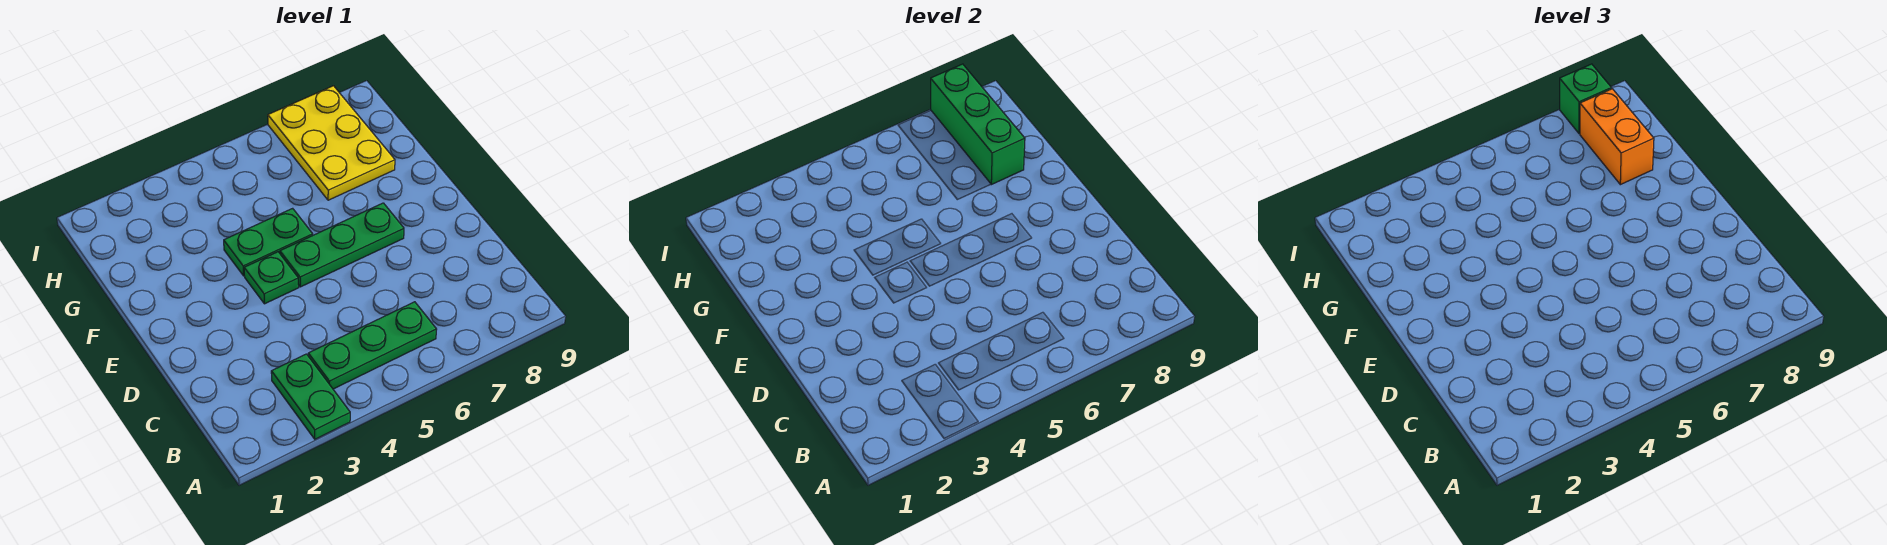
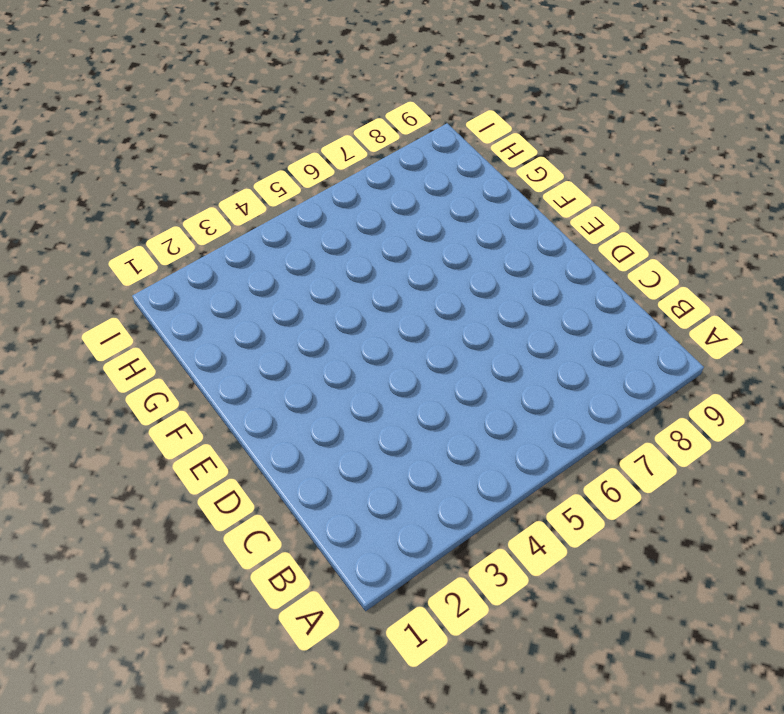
none -> green 1x2 plate [271,354,350,439]
none -> green 1x3 plate [308,302,437,389]

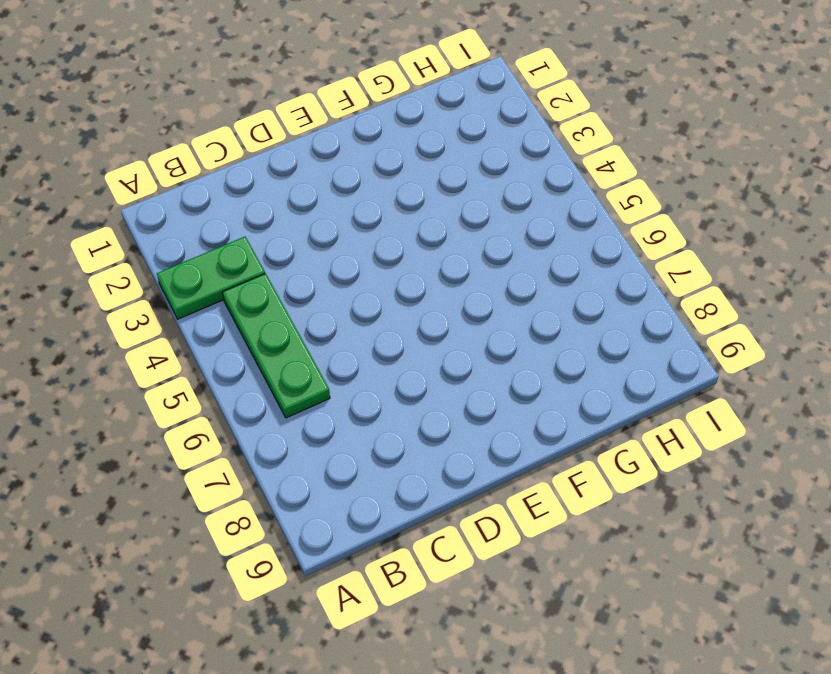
none -> green 1x1 plate [244,252,299,304]
none -> green 1x3 plate [280,203,404,287]

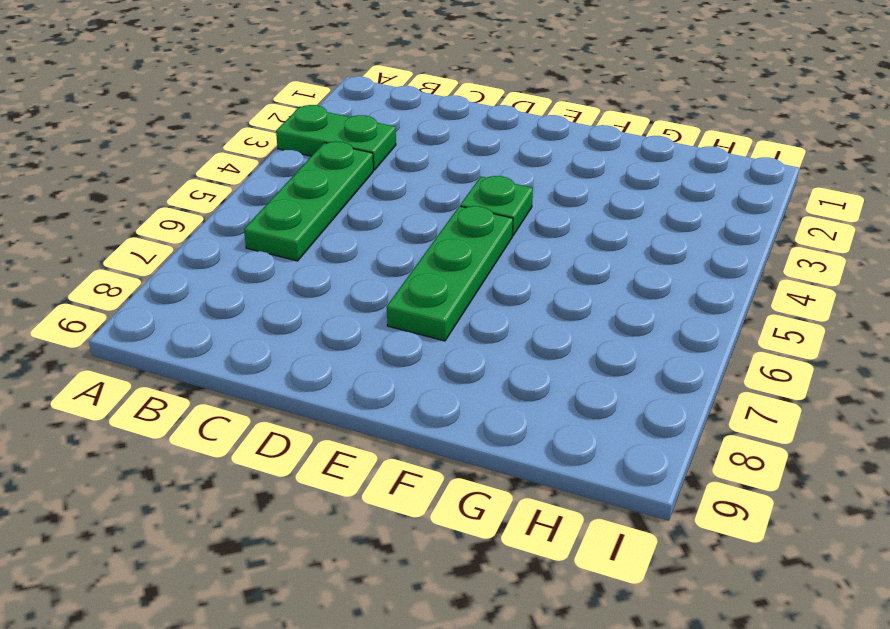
none -> green 1x2 plate [224,208,313,276]
none -> yellow 2x3 plate [268,86,395,200]

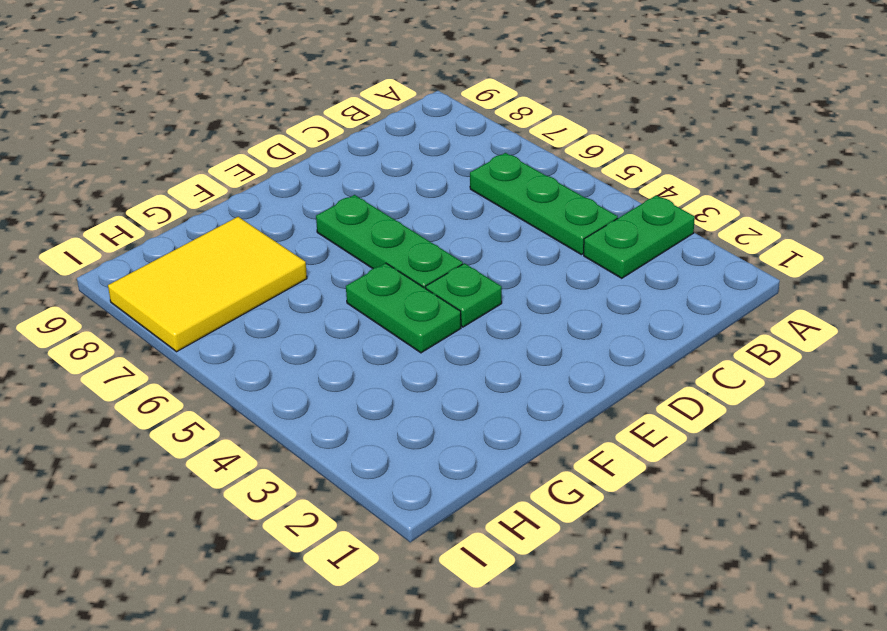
yellow 2x3 tile [108,217,307,352] -> yellow 2x3 plate [268,86,395,200]
none -> green 1x3 brick [931,64,1025,185]
none -> orange 1x2 brick [1580,89,1654,185]

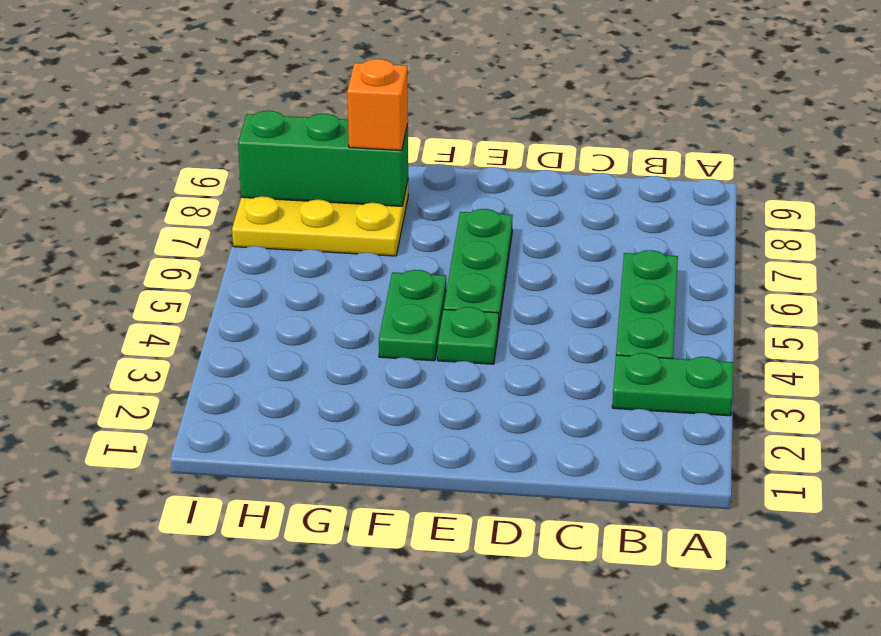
orange 1x1 brick [347,59,408,150] -> orange 1x2 brick [1580,89,1654,185]
none -> green 1x1 brick [1560,64,1611,134]

